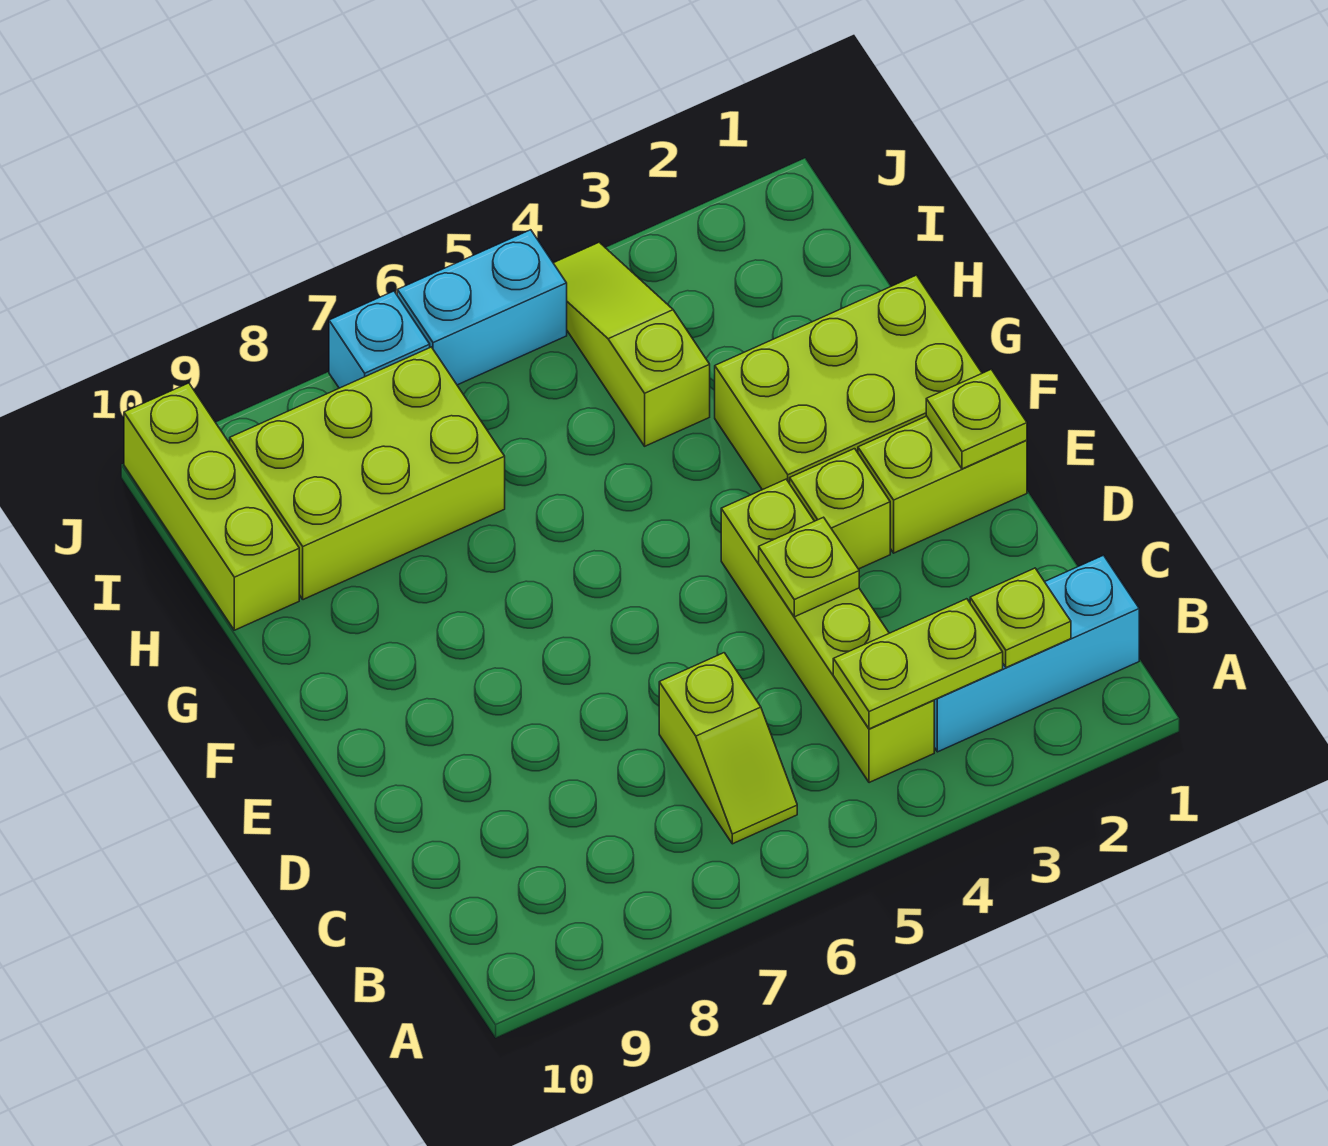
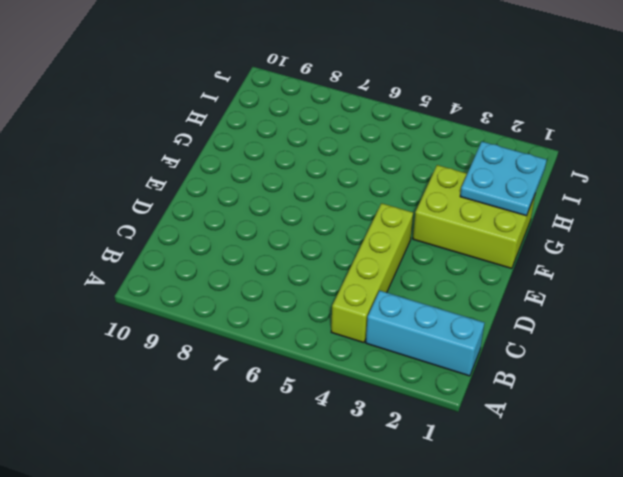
cyan 2x2 plate [460,142,547,216] -> none
none -> lime 1x2 slope [659,653,797,844]
none -> lime 1x2 brick [858,416,1027,553]
none -> lime 1x1 brick [790,449,890,569]

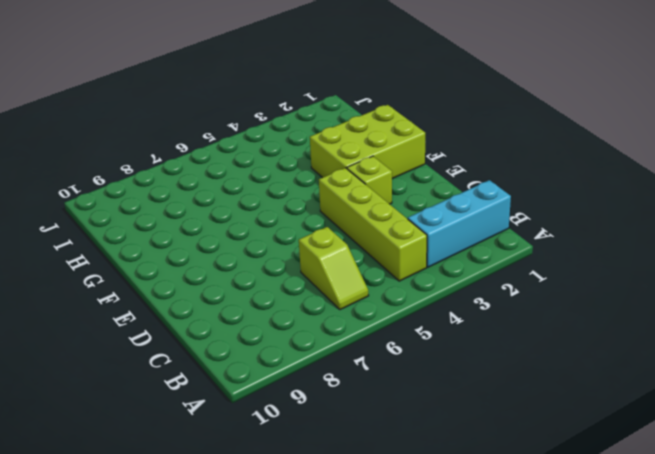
none -> lime 1x2 brick [858,416,1027,553]
none -> lime 1x3 slope [554,242,710,446]
none -> lime 2x3 brick [230,347,505,600]

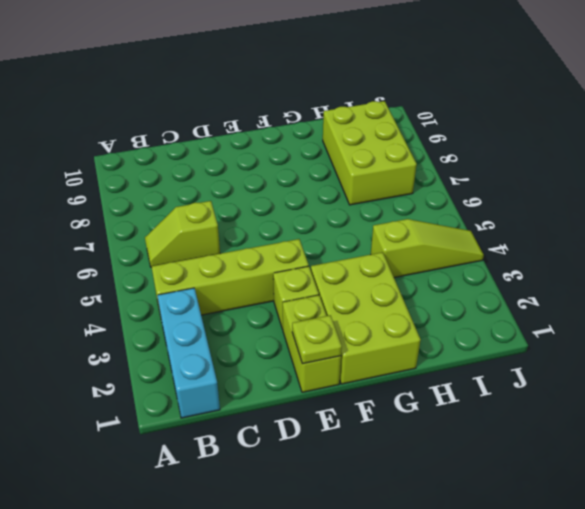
none -> lime 1x3 brick [124,383,299,630]
none -> cyan 1x2 brick [397,230,567,385]
none -> cyan 1x1 brick [329,291,430,388]

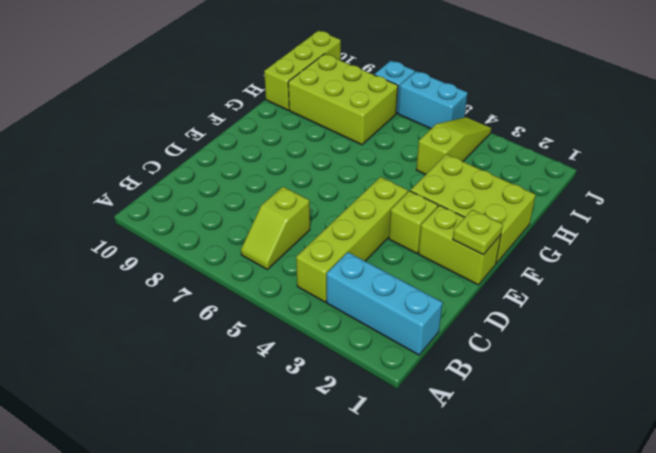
none -> lime 1x1 plate [970,568,1071,667]
none -> lime 1x2 plate [833,599,1003,729]
none -> lime 1x1 plate [759,517,859,617]

